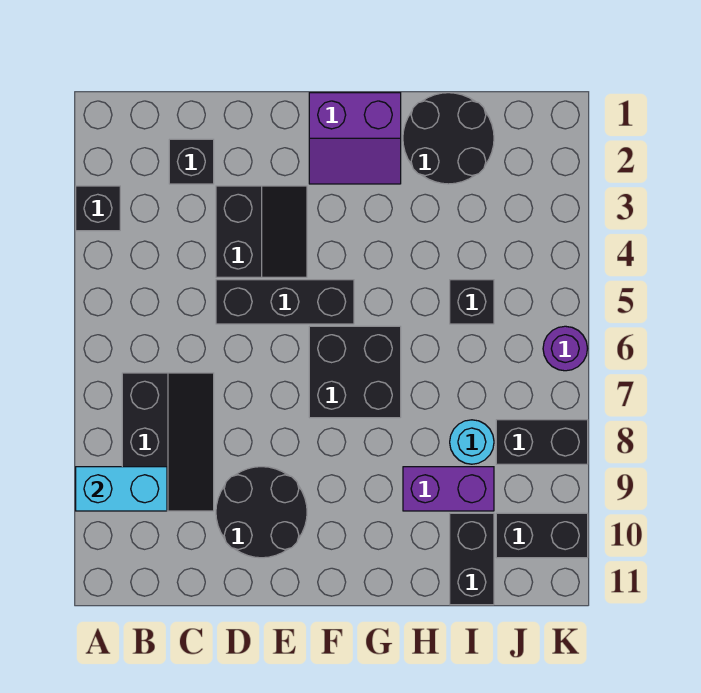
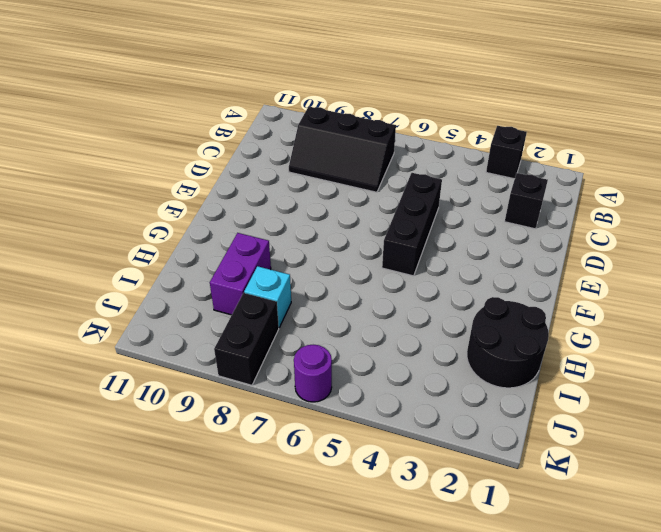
cyan 1x1 brick [244,266,291,327] -> cyan 1x1 round brick [450,420,494,464]
none -> black 2x2 slope [216,186,307,277]
none -> black 2x2 round brick [216,467,307,558]
none -> purple 2x2 slope [309,93,401,184]

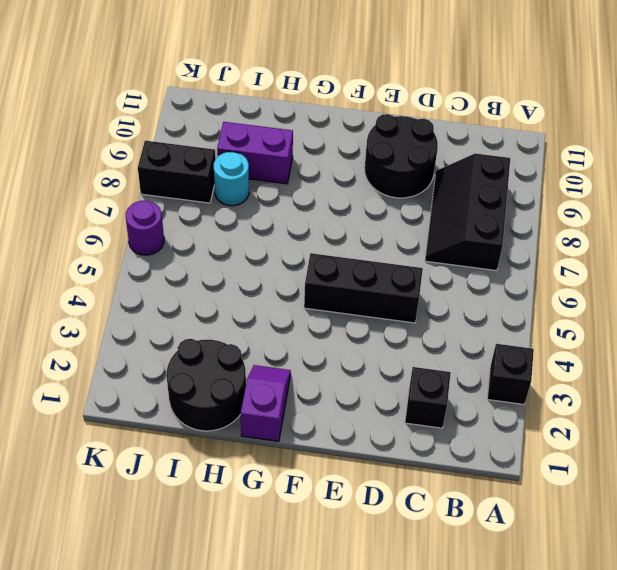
purple 1x2 slope [241,365,291,441] -> purple 2x2 slope [309,93,401,184]
none -> black 2x2 slope [216,186,307,277]
none -> black 2x2 brick [309,326,401,418]
none -> black 1x1 brick [450,280,494,324]

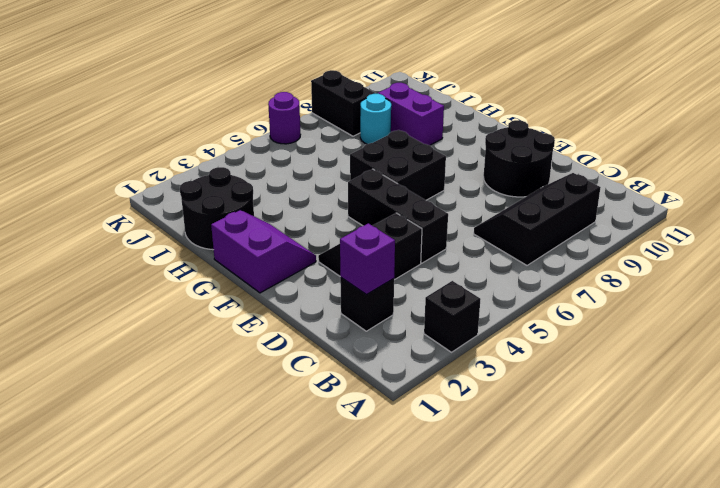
purple 1x1 brick [340,223,395,294] -> none
none -> black 1x1 brick [450,280,494,324]
none -> black 1x2 brick [450,513,494,605]
none -> black 1x2 brick [496,513,588,558]

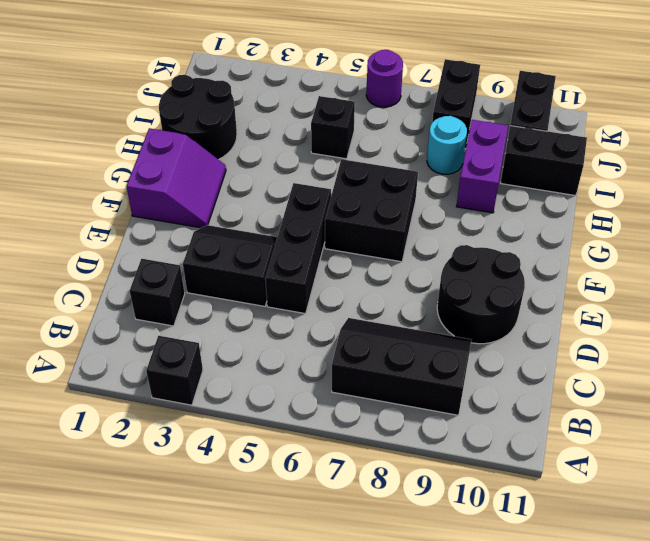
none -> cyan 1x2 brick [76,467,167,511]

